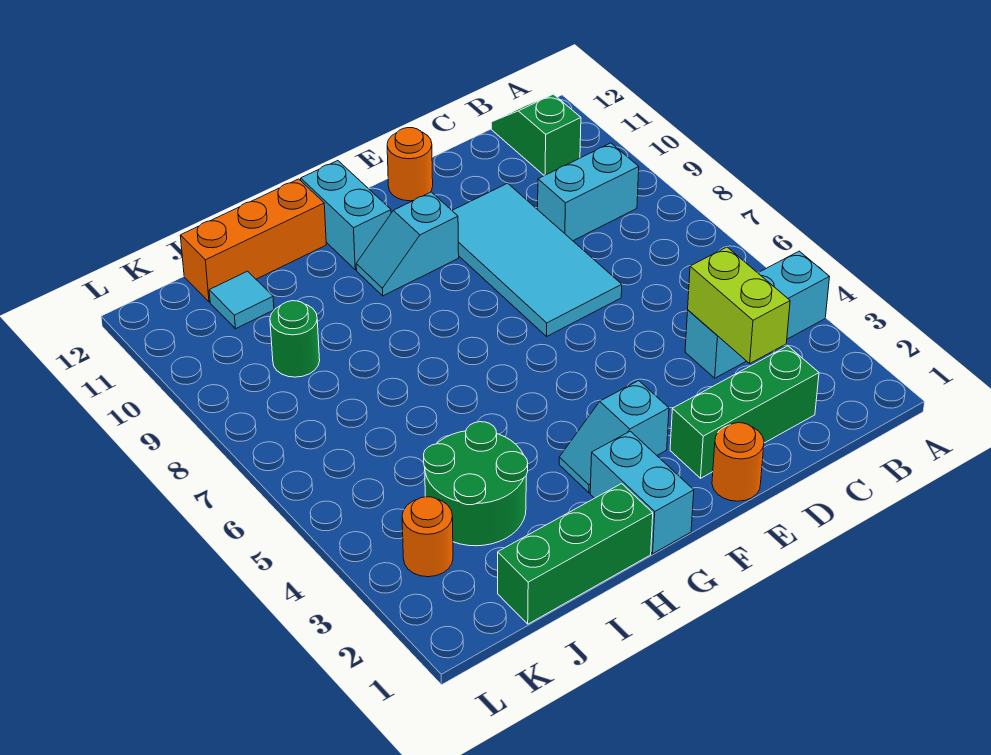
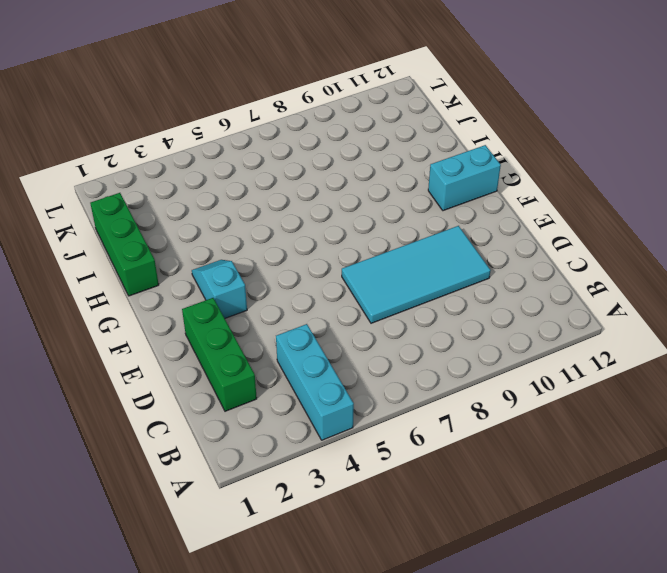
none -> cyan 1x2 brick [538,143,639,241]
none -> green 1x2 slope [491,94,581,176]
none -> orange 1x1 round brick [712,423,764,501]

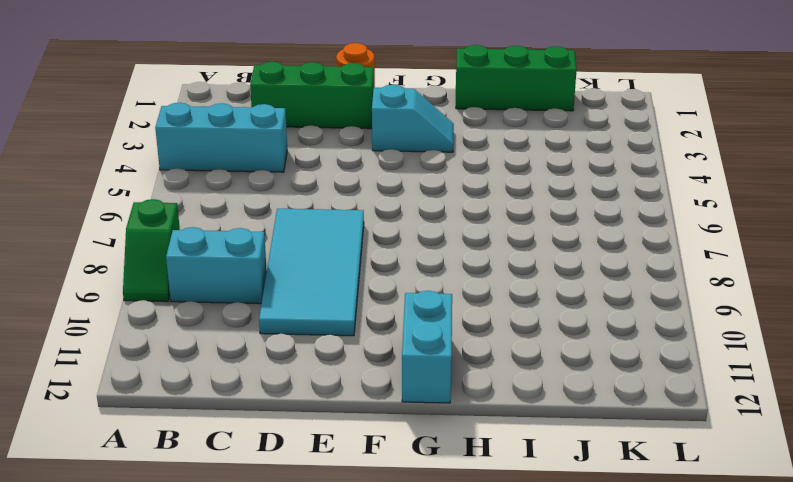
green 1x2 slope [123,199,180,302] -> green 1x2 slope moved to [491,94,581,176]
none -> orange 1x1 round brick [387,128,433,201]
none -> cyan 1x2 slope [356,192,459,296]
none -> cyan 1x2 brick [590,431,694,553]

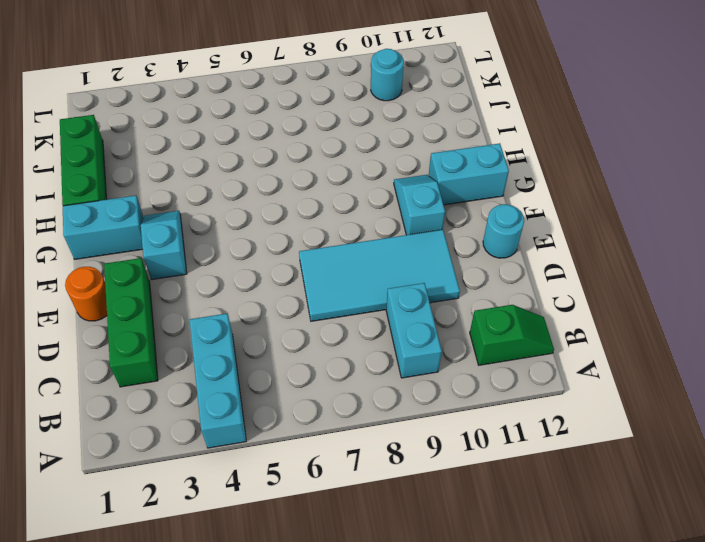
cyan 1x1 round brick [483,204,524,258] -> orange 1x1 round brick [387,128,433,201]
cyan 1x1 round brick [371,49,404,101] -> none
none -> orange 1x3 brick [180,179,326,302]
none -> green 2x2 round brick [424,422,528,546]
none -> green 1x1 round brick [270,301,320,377]

